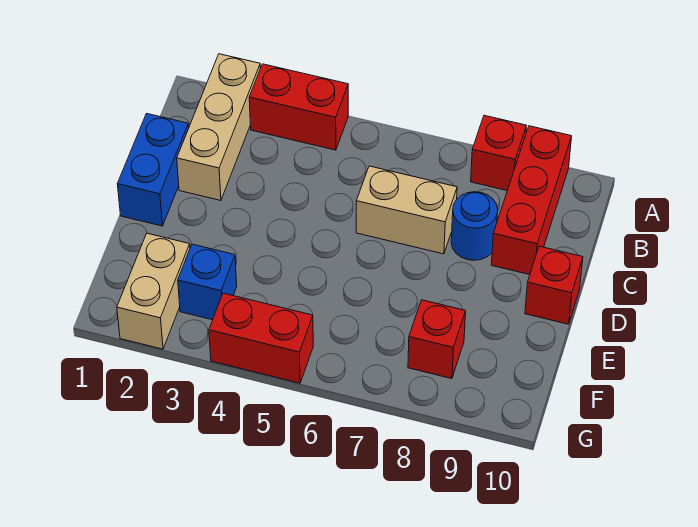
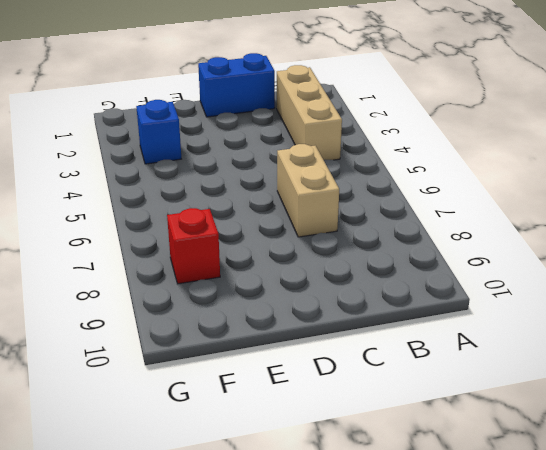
tan 1x3 brick [277,65,342,160] -> tan 1x3 brick turned to [177,54,260,201]
none -> red 1x2 brick [249,64,348,150]
none -> red 1x1 brick [471,115,526,190]
none -> red 1x3 brick [491,126,572,275]

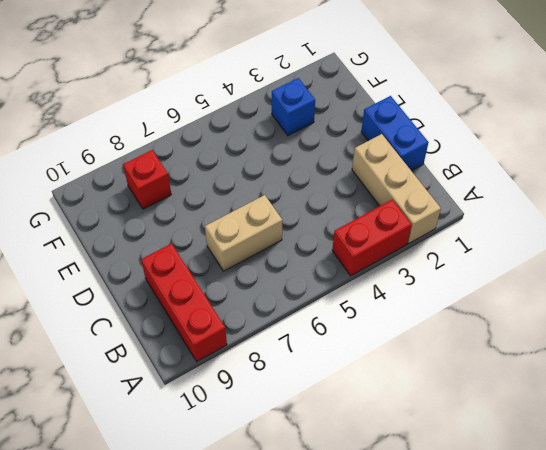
none -> red 1x1 brick [471,115,526,190]
none -> blue 1x1 round brick [451,192,498,260]
none -> red 1x1 brick [525,246,583,324]

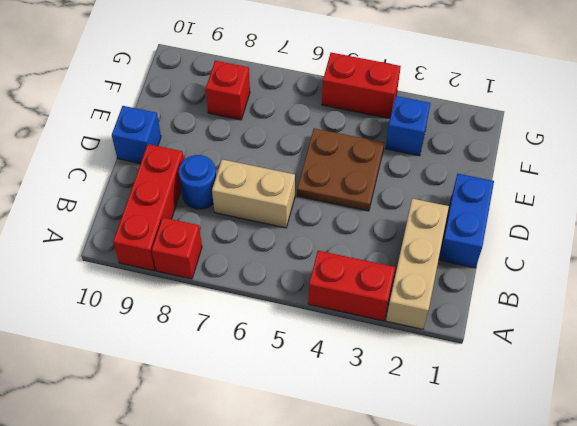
brown 2x2 plate [297,128,384,211] -> none
blue 1x1 brick [112,106,161,164] -> red 1x1 brick [525,246,583,324]
none -> tan 1x2 brick [117,233,190,349]

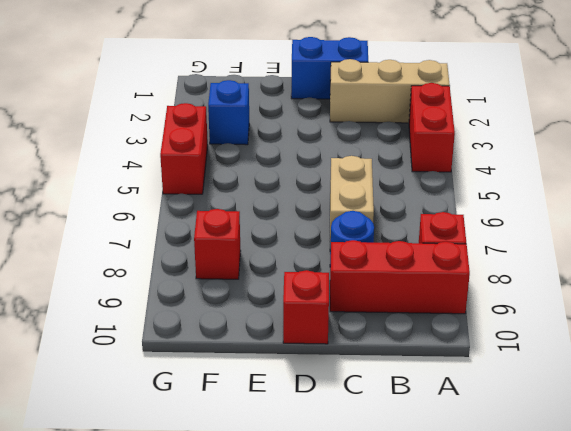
none -> tan 1x2 brick [117,233,190,349]

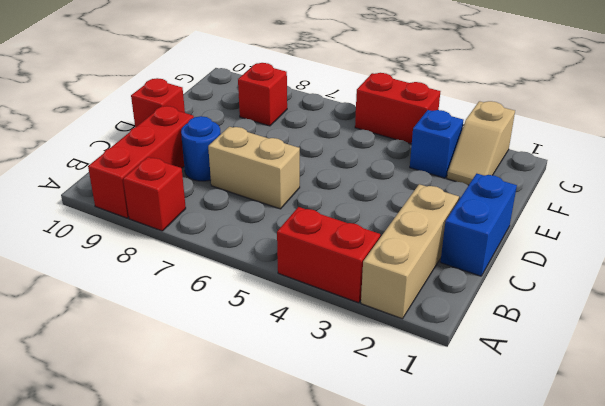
tan 1x2 slope [447,101,515,185] -> tan 1x2 brick [117,233,190,349]

